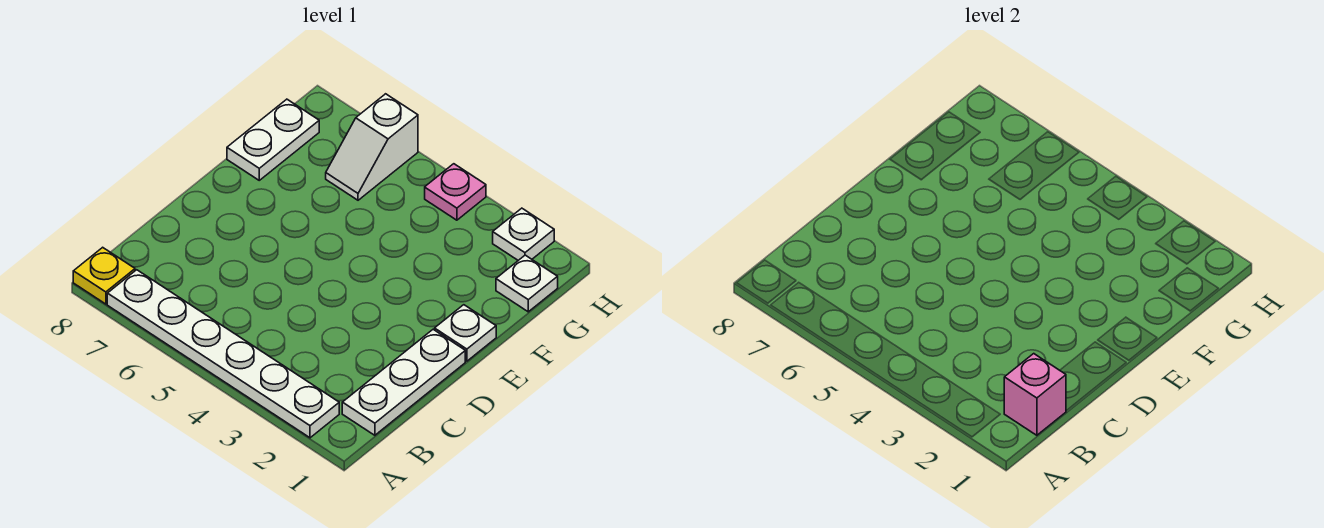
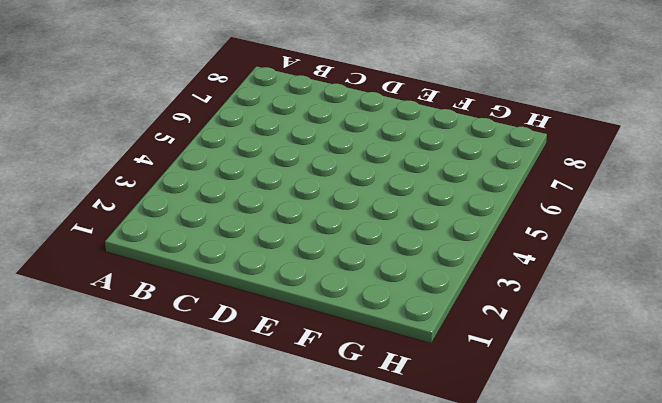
none -> white 1x6 plate [107,270,339,438]
none -> yellow 1x1 plate [73,247,135,304]

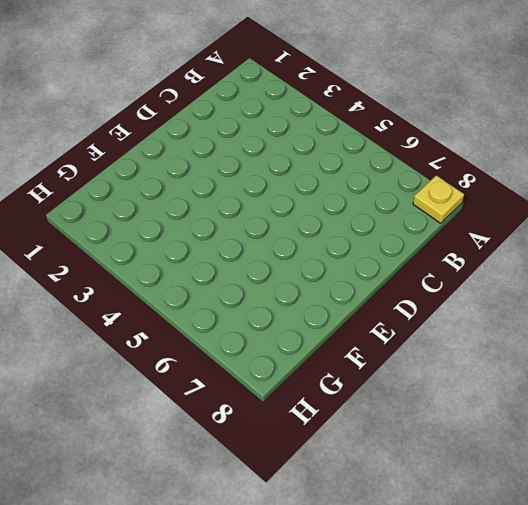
none -> white 1x6 plate [107,270,339,438]
none -> white 1x3 plate [342,329,465,435]

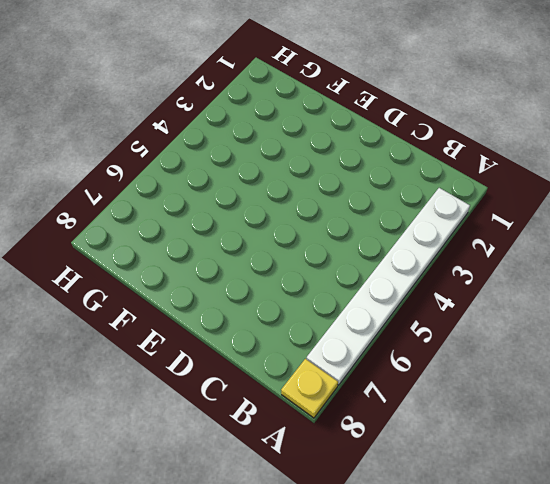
none -> white 1x3 plate [342,329,465,435]
none -> white 1x1 plate [435,305,496,361]

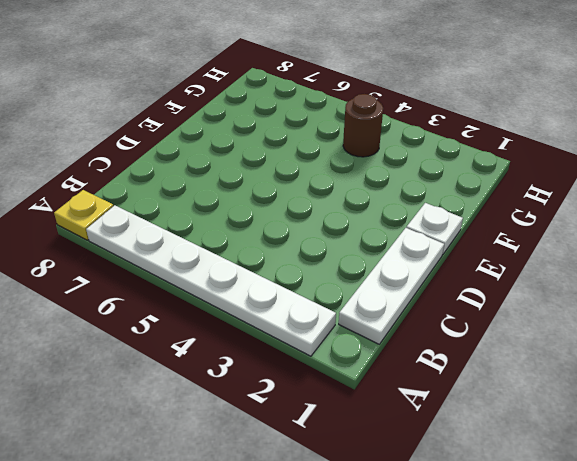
brown 1x1 round brick [343,94,383,157] -> none
none -> white 1x2 plate [227,99,319,180]
none -> white 1x1 plate [496,255,558,312]

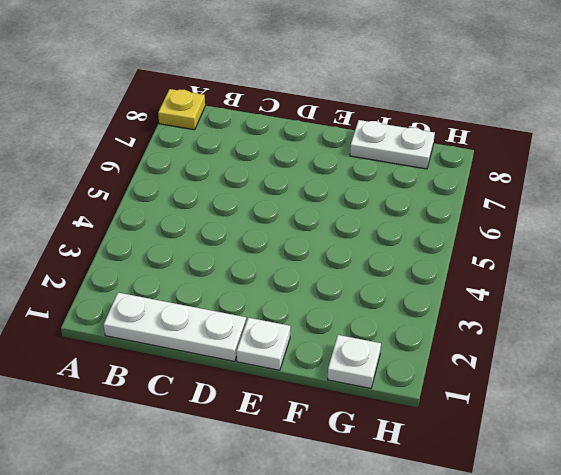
none -> white 1x6 plate [107,270,339,438]
none -> white 1x2 slope [326,94,418,200]

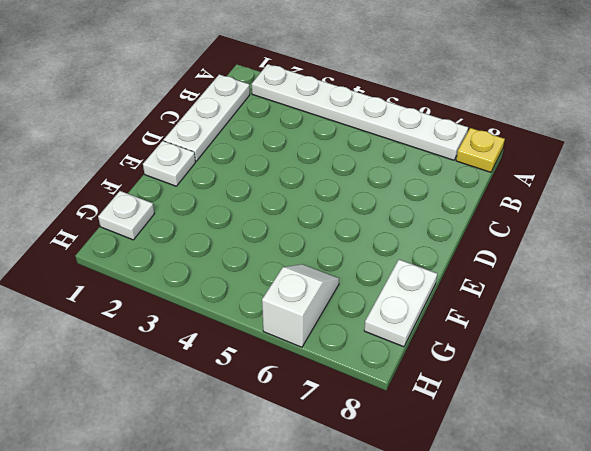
none -> white 1x1 plate [493,208,554,260]
none -> pink 1x1 plate [425,164,486,220]

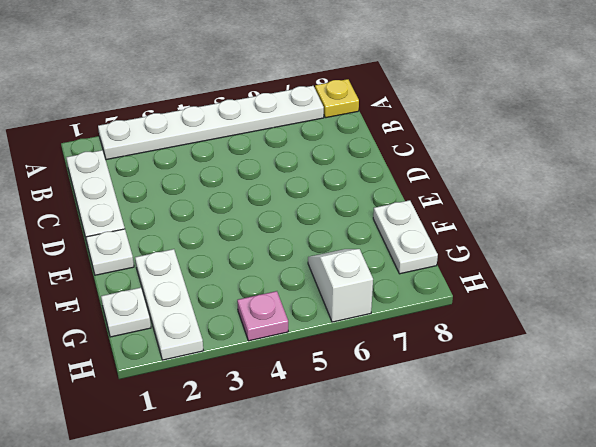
white 1x3 plate [135,249,204,360] -> white 1x1 plate [493,208,554,260]
none -> pink 1x1 brick [1004,354,1066,435]

